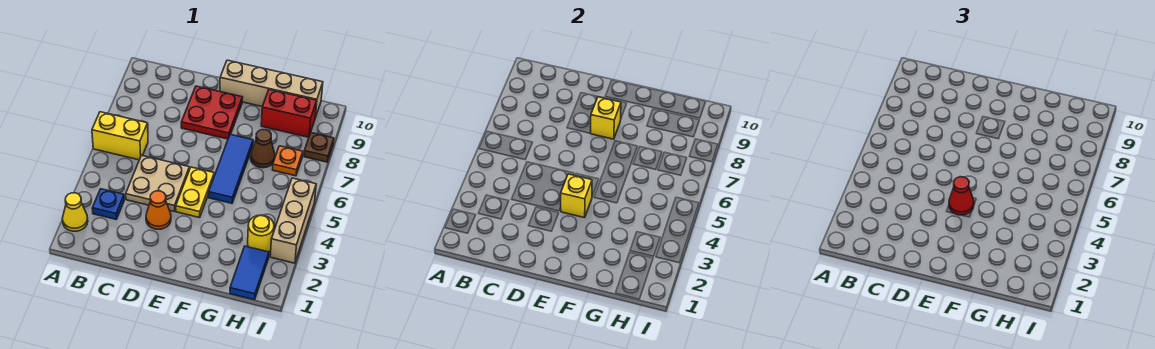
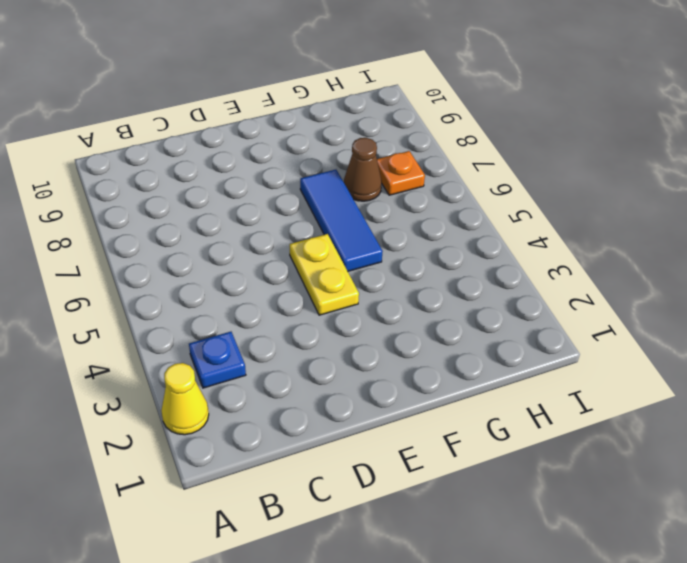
none -> yellow 1x2 brick [92,112,148,160]
none -> tan 2x2 plate [126,155,189,211]
none -> orange 1x1 cone [146,191,171,229]

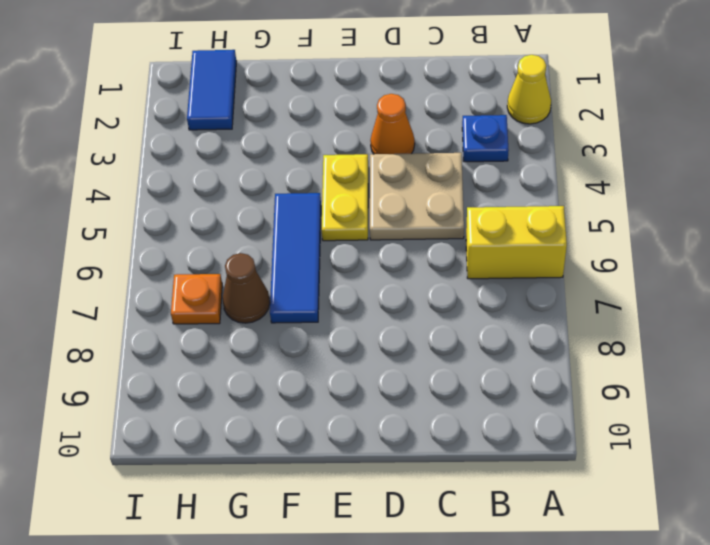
none -> red 2x2 plate [181,86,242,139]
none -> tan 1x4 brick [220,60,323,118]
none -> red 1x2 brick [261,90,317,137]

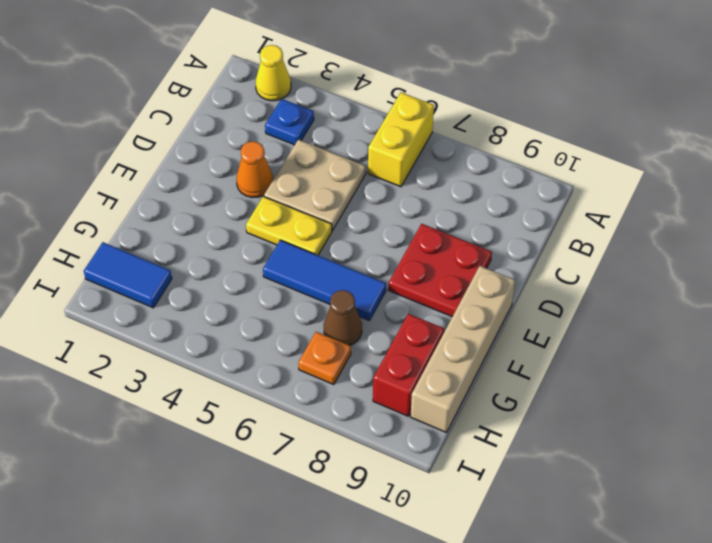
none -> yellow 1x1 round brick [248,215,274,252]
none -> tan 1x3 brick [270,178,316,263]
none -> brown 1x1 plate [304,133,334,162]

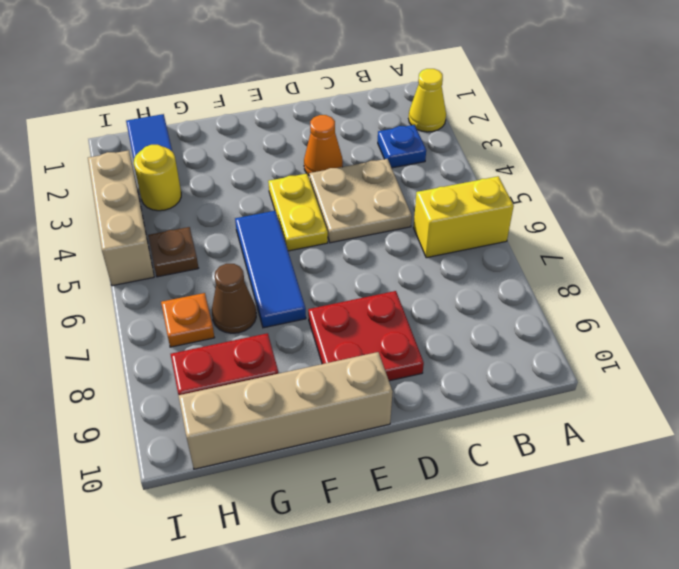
brown 1x1 plate [148,227,198,277] -> brown 1x1 plate moved to [304,133,334,162]
none -> yellow 1x1 brick [560,174,592,218]
none -> yellow 1x1 brick [590,97,621,139]
none -> red 1x1 cone [949,177,974,215]

